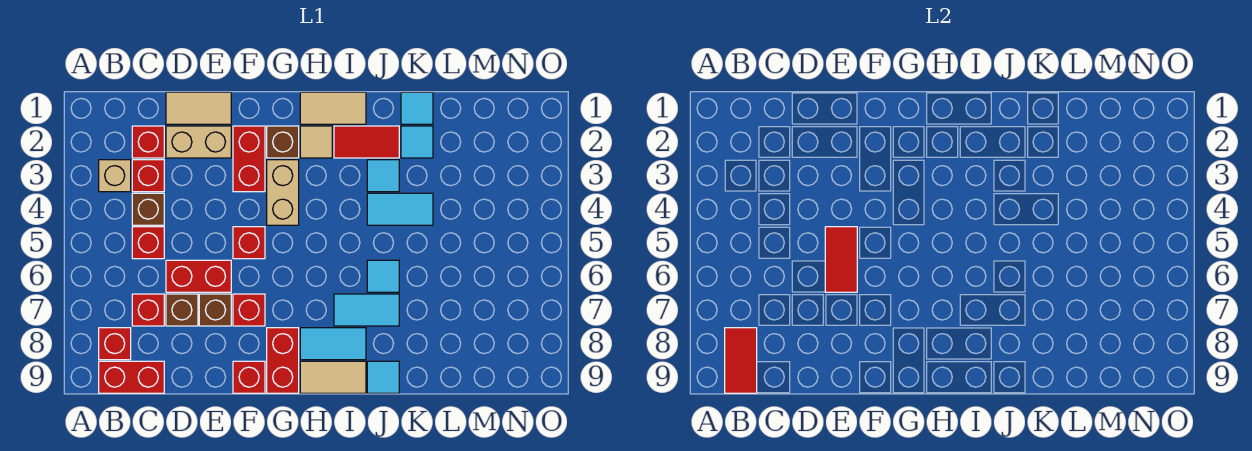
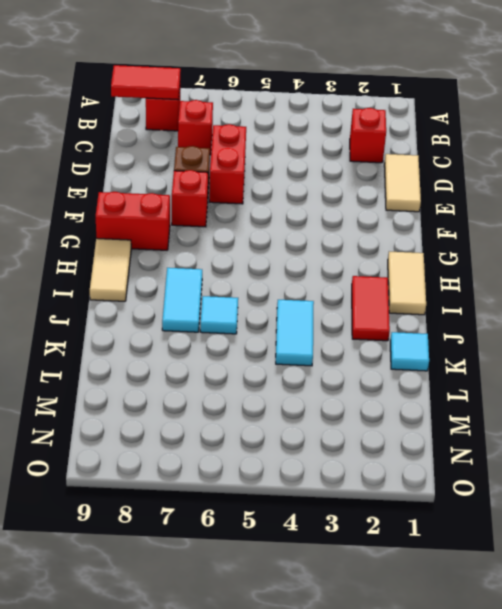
none -> tan 1x1 brick [99,160,131,192]
none -> red 1x2 brick [99,361,164,393]
none -> red 1x1 brick [132,160,164,192]
none -> brown 1x1 brick [132,193,164,225]

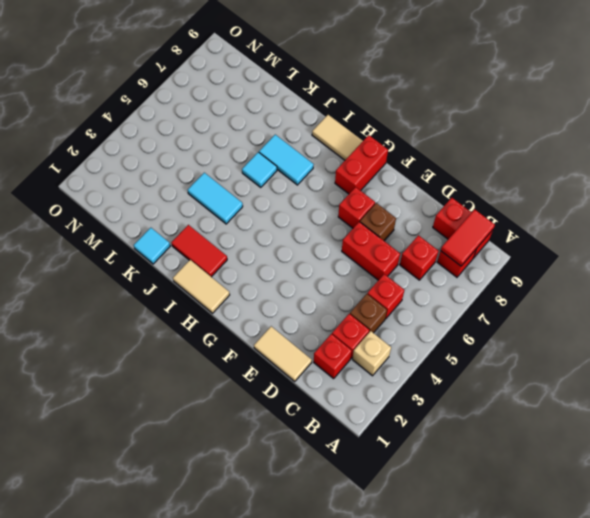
none -> tan 1x2 brick [166,126,231,158]
none -> brown 1x1 brick [166,294,198,326]
none -> red 1x2 brick [233,126,265,192]
none -> red 1x1 brick [233,227,265,259]

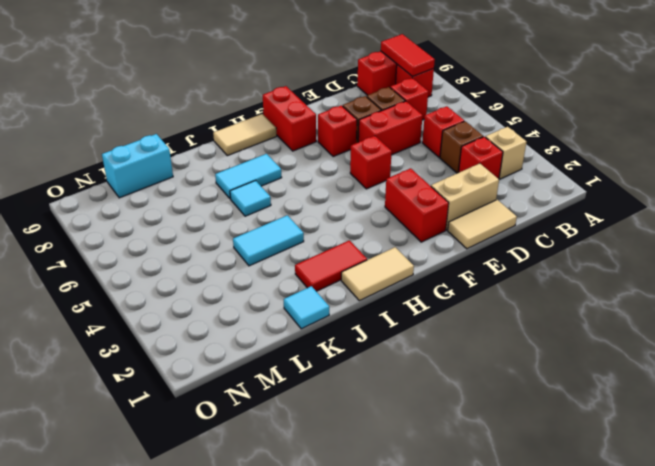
cyan 1x2 brick [102,134,173,198] -> none
none -> red 1x1 brick [132,126,164,158]
none -> red 1x1 brick [233,361,265,393]
none -> brown 1x1 brick [267,126,299,158]
none -> tan 1x2 brick [267,160,299,225]

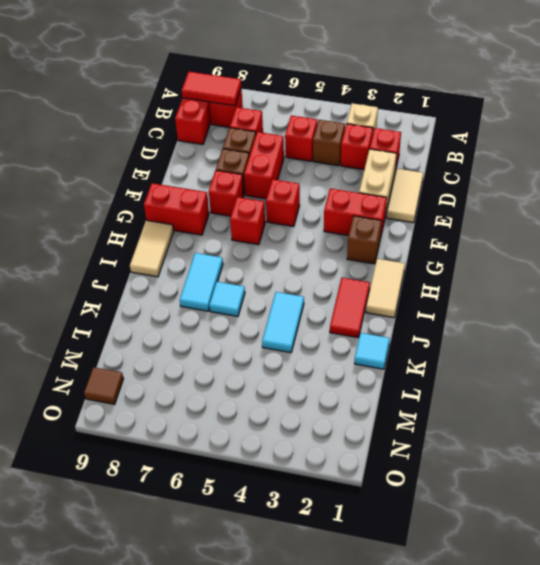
red 1x1 brick [230,197,265,245] -> red 1x1 brick moved to [233,361,265,393]
brown 1x1 tile [84,367,123,404] -> none
none -> tan 1x2 brick [267,160,299,225]
none -> tan 1x1 tile [300,126,332,158]
none -> cyan 1x2 tile [300,328,366,360]
none -> cyan 1x1 tile [367,160,399,192]

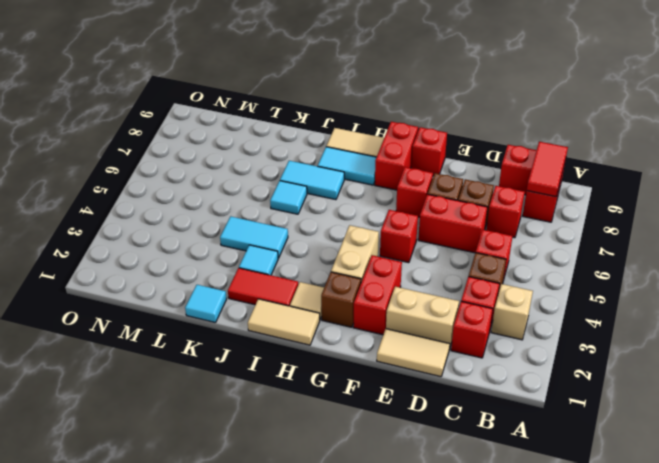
none -> cyan 1x1 tile [367,361,399,393]
none -> cyan 1x1 tile [401,126,433,158]
none -> red 1x2 tile [825,227,857,292]

